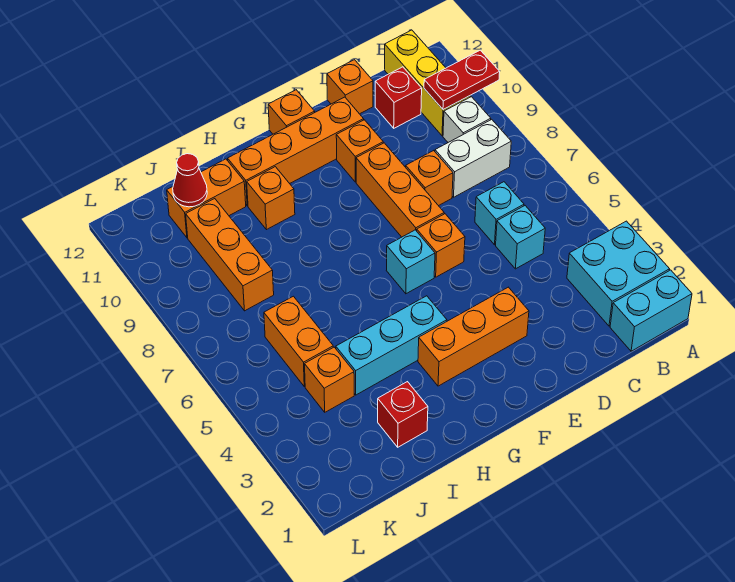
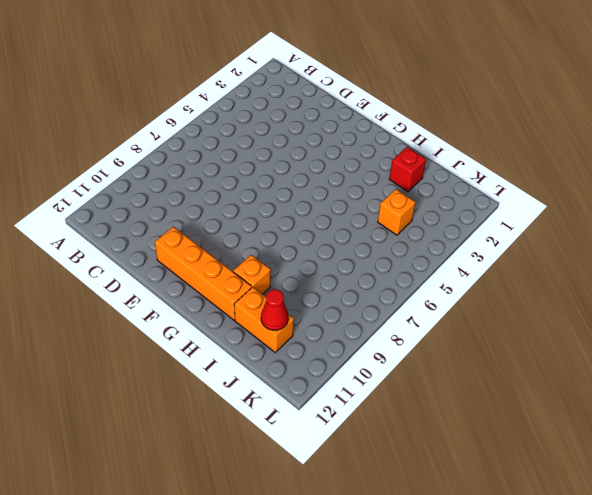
none -> cyan 1x2 brick [610,270,692,351]
none -> cyan 2x2 brick [567,221,670,326]
none -> white 1x2 brick [435,119,511,197]

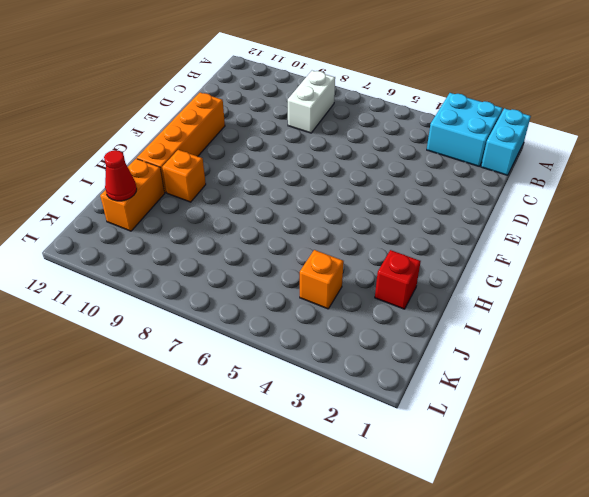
none -> white 1x1 brick [443,97,491,142]
none -> yellow 1x3 brick [385,30,470,136]
none -> cyan 1x1 brick [496,206,545,269]

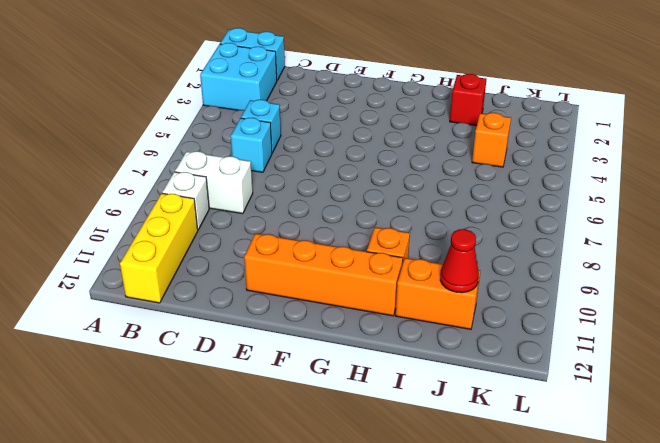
none -> red 1x1 brick [375,67,422,128]
none -> orange 1x1 brick [406,150,453,206]
none -> orange 1x1 brick [327,60,373,114]

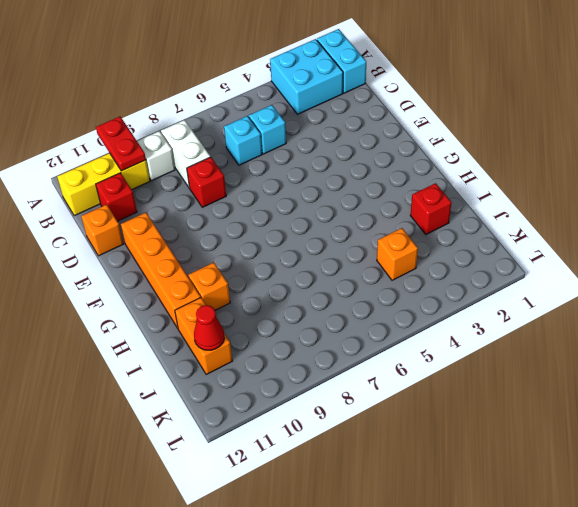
red 1x1 brick [187,157,226,207] -> orange 1x1 brick [406,150,453,206]
none -> orange 1x3 brick [418,287,529,386]
none -> orange 1x1 brick [417,214,465,277]
none -> orange 1x3 brick [356,143,444,237]

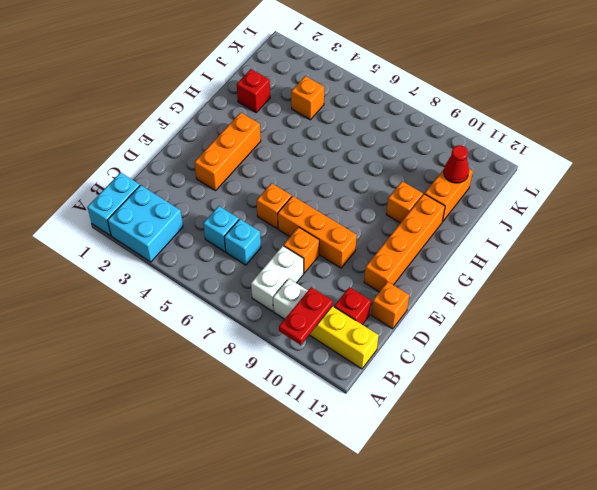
none -> orange 1x1 brick [336,120,383,182]
none -> cyan 1x1 brick [386,230,435,294]
none -> orange 1x1 brick [268,90,315,134]

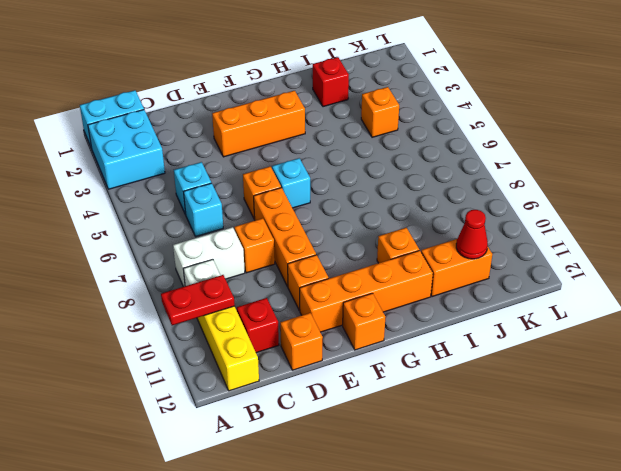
none -> cyan 1x3 brick [336,296,447,395]
none -> orange 1x2 brick [264,296,333,387]
none -> orange 1x3 brick [186,199,274,311]

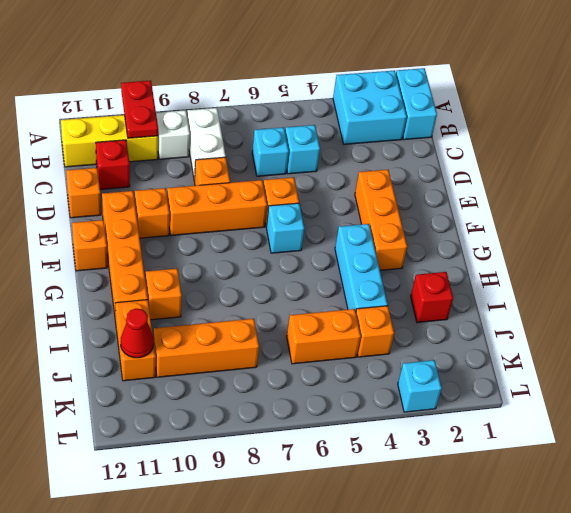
cyan 1x1 brick [398,360,442,412] -> none

